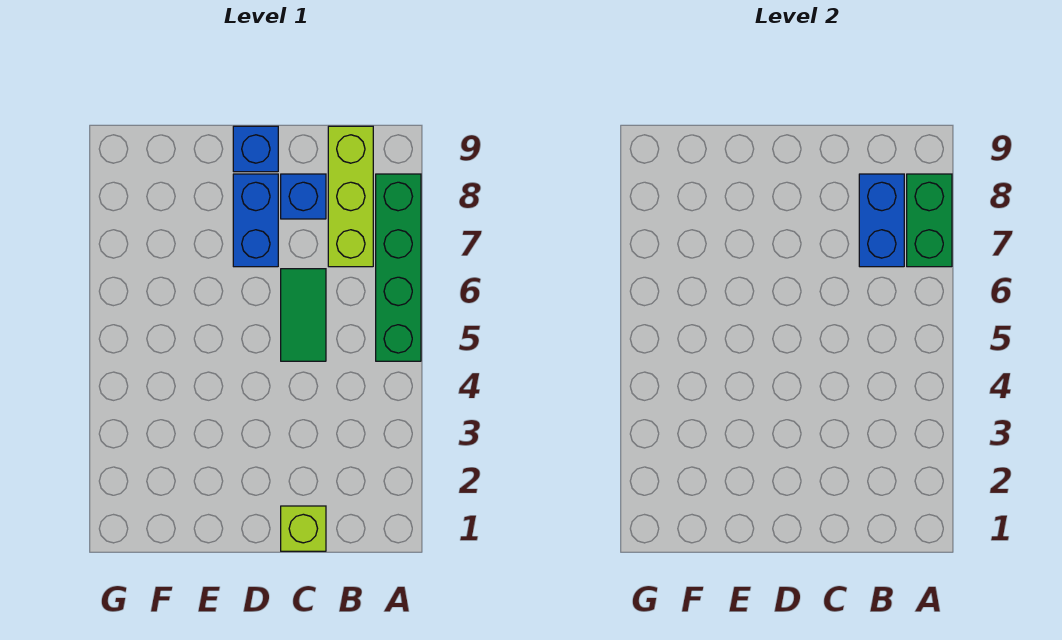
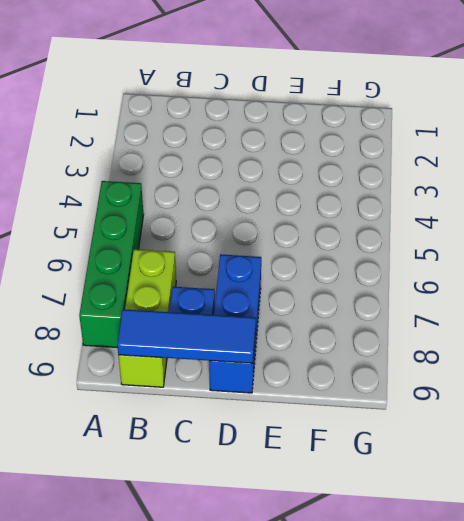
blue 1x3 tile [117,309,256,363] -> none
none -> lime 1x1 brick [281,506,326,551]
none -> green 1x2 tile [281,269,326,361]

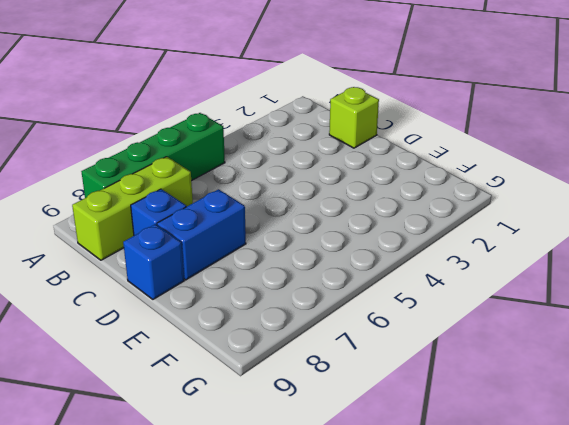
none -> green 1x2 tile [281,269,326,361]
none -> green 1x2 brick [907,174,952,267]

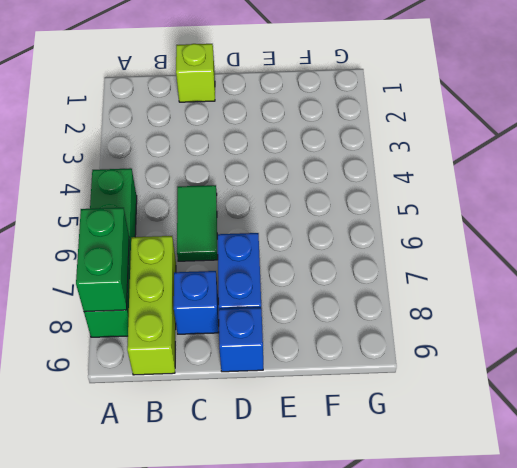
none -> blue 1x2 brick [859,174,904,267]

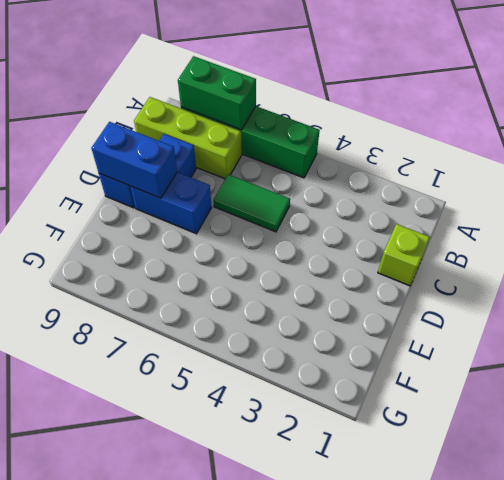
blue 1x2 brick [91,122,177,198] -> blue 1x2 brick moved to [859,174,904,267]

